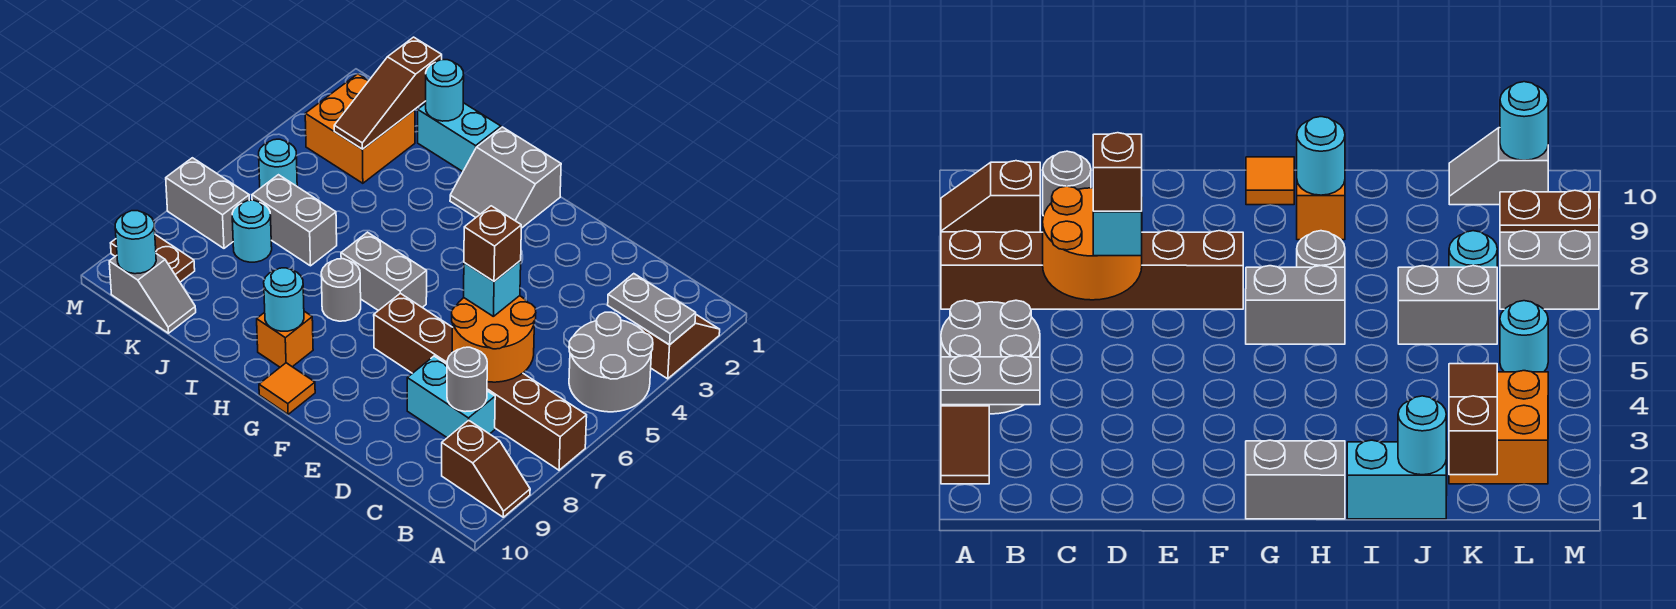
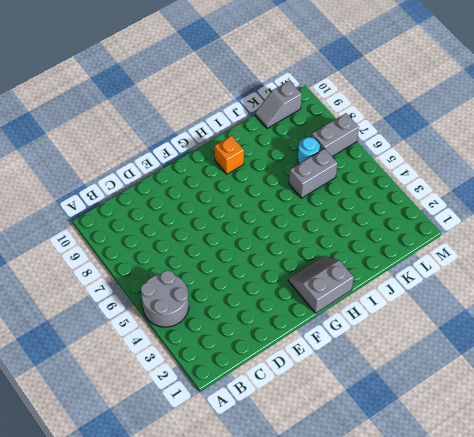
none -> brown 1x2 slope [639,315,720,379]
none -> brown 1x6 brick [374,293,587,470]
none -> brown 1x2 slope [442,420,530,517]

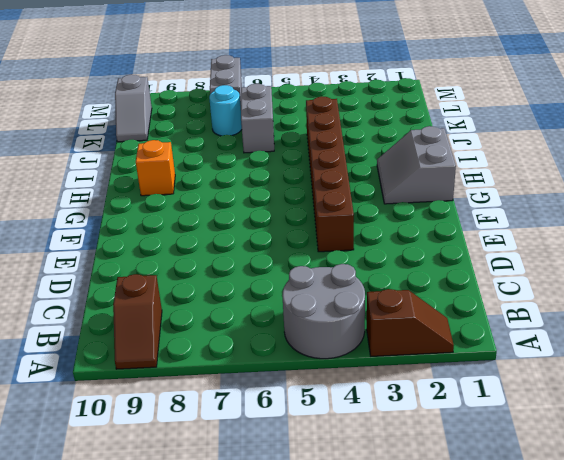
brown 1x6 brick [306,96,354,252] -> brown 1x6 brick moved to [374,293,587,470]
none -> cyan 1x2 brick [407,356,495,438]
none -> grey 1x2 brick [341,232,427,311]
none -> orange 1x1 tile [259,363,315,414]

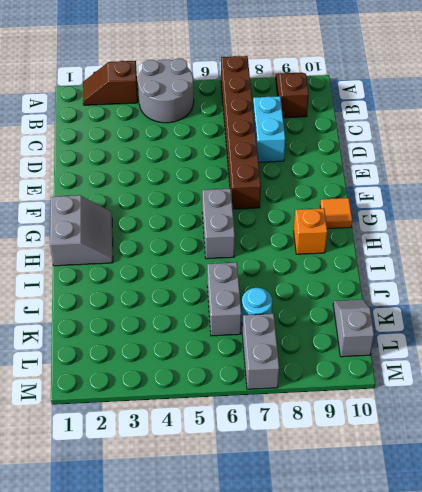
none -> grey 1x1 round brick [321,259,361,321]
none -> cyan 1x2 brick [418,103,501,172]
none -> orange 2x2 brick [305,74,415,183]

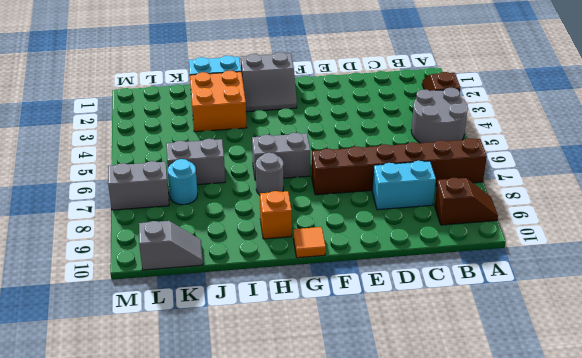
orange 2x2 brick [190,71,247,132] -> orange 2x2 brick moved to [305,74,415,183]
none -> cyan 1x1 round brick [259,139,297,188]
none -> brown 1x2 plate [111,235,195,282]
none -> grey 1x2 plate [608,274,696,345]

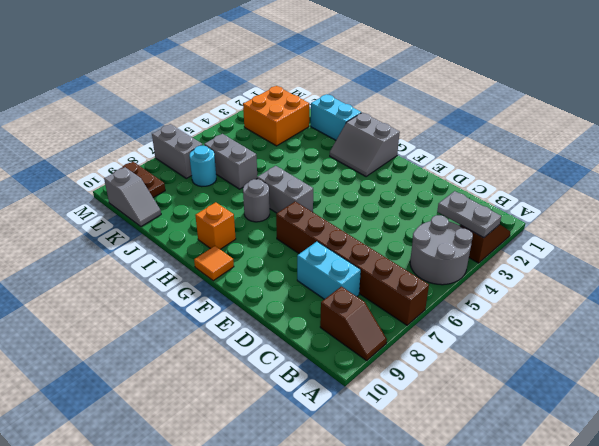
none -> cyan 1x1 round brick [259,139,297,188]
none -> orange 2x2 round brick [452,296,536,382]
none -> grey 1x1 round brick [447,347,487,412]

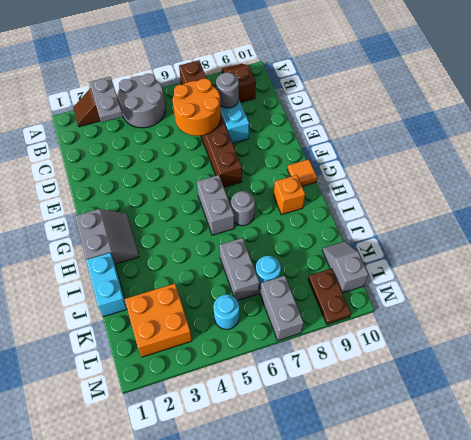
none -> cyan 1x1 round brick [264,268,304,331]
none -> cyan 1x1 round brick [426,60,464,121]
none -> brown 1x3 slope [334,37,442,149]

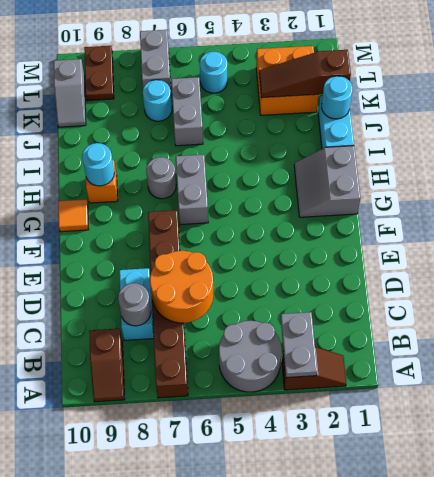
none -> cyan 1x1 round brick [115,211,156,274]
none -> cyan 1x1 brick [464,261,521,317]
none -> brown 1x1 brick [464,206,521,281]

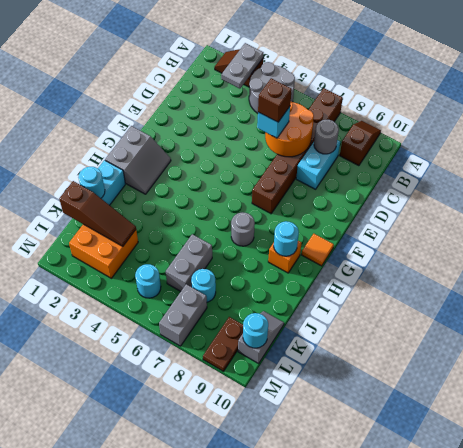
none -> grey 1x2 brick [341,232,427,311]

